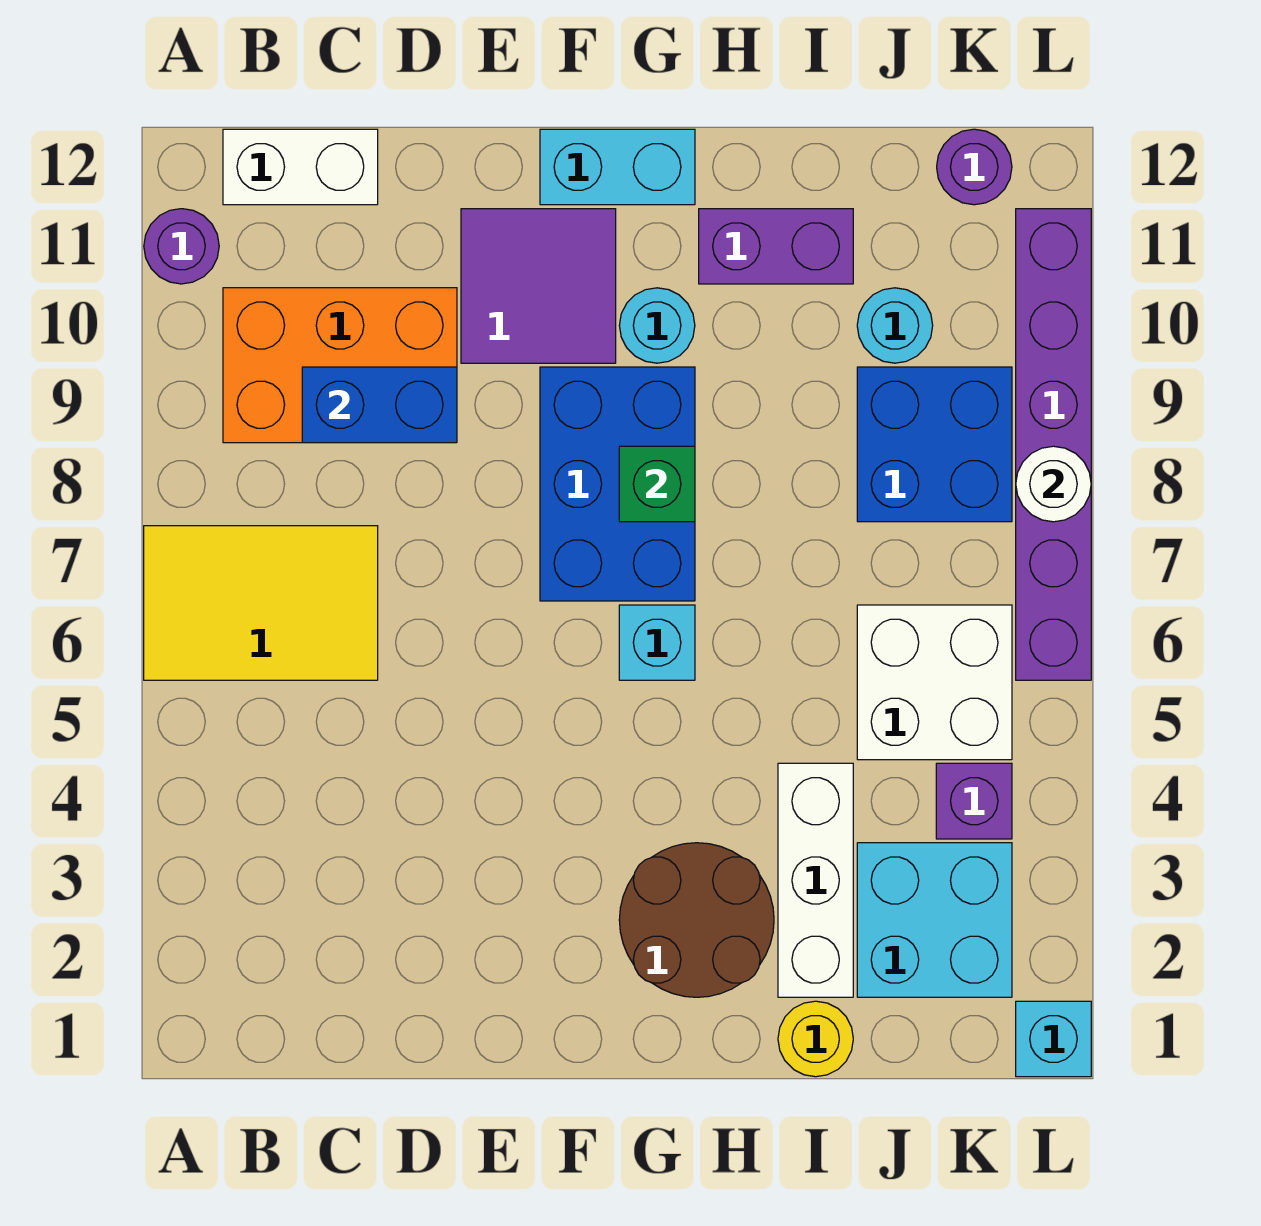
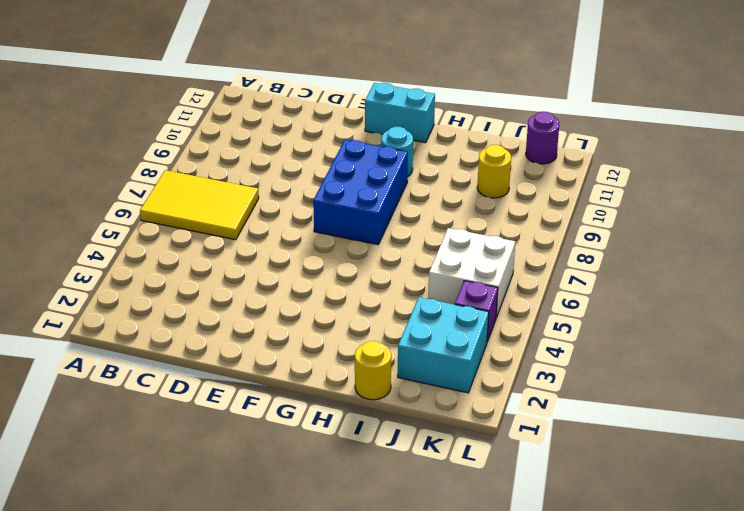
yellow 1x1 round brick [477,145,511,198] -> cyan 1x1 round brick [857,288,933,363]
none -> purple 1x1 round brick [144,209,219,284]
none -> orange 2x3 brick [223,288,457,443]
none -> white 1x2 brick [223,129,378,205]

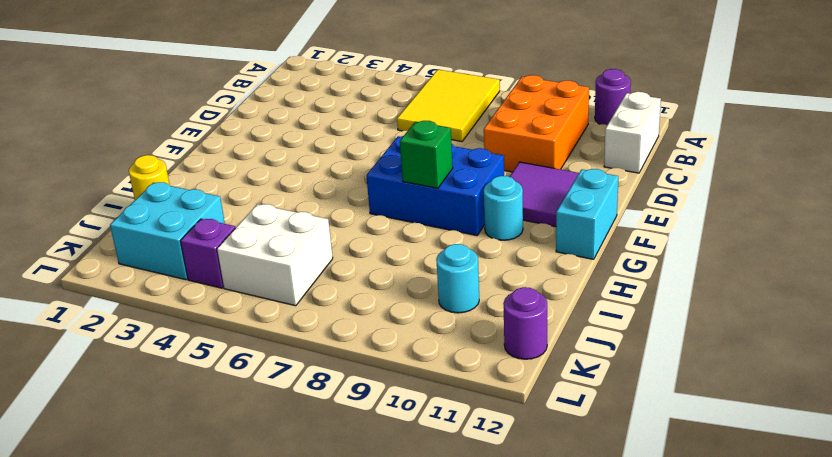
none -> brown 2x2 round brick [619,843,774,997]
none -> cyan 1x1 brick [619,605,695,680]
none -> purple 1x2 brick [699,209,853,284]

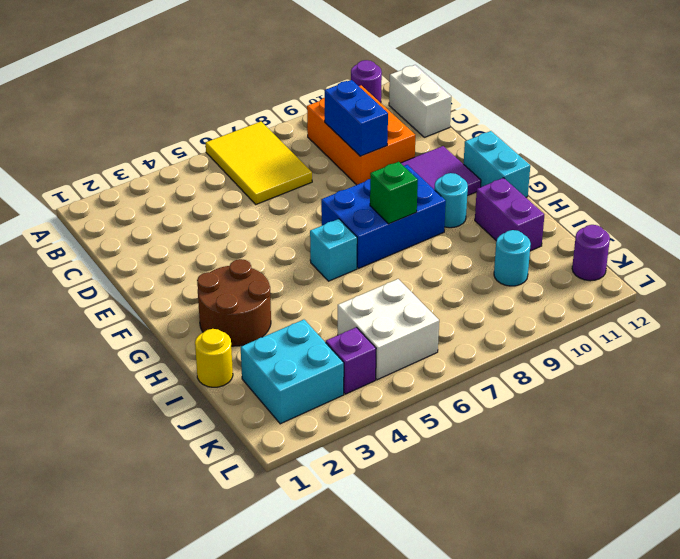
none -> white 1x3 brick [778,763,853,997]
none -> blue 2x2 brick [857,367,1012,522]
none -> cyan 1x1 brick [1016,1001,1091,1077]

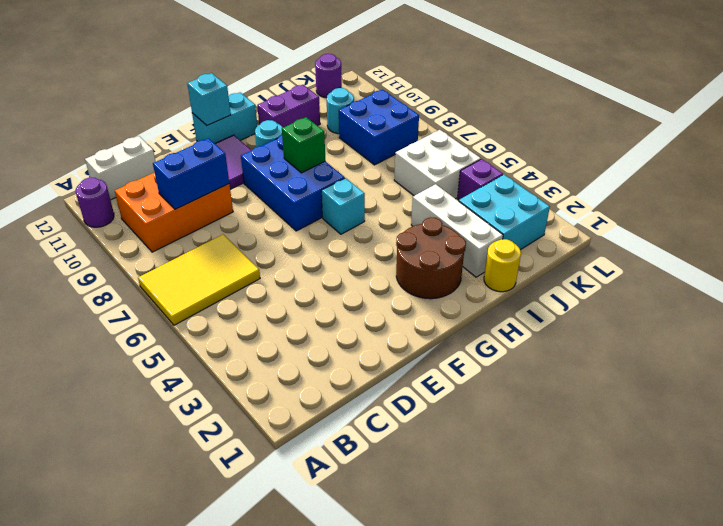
cyan 1x1 brick [187,73,231,125] -> cyan 1x1 brick moved to [1016,1001,1091,1077]
none -> purple 1x6 brick [1016,209,1091,680]
none -> white 1x1 round brick [1016,446,1091,522]

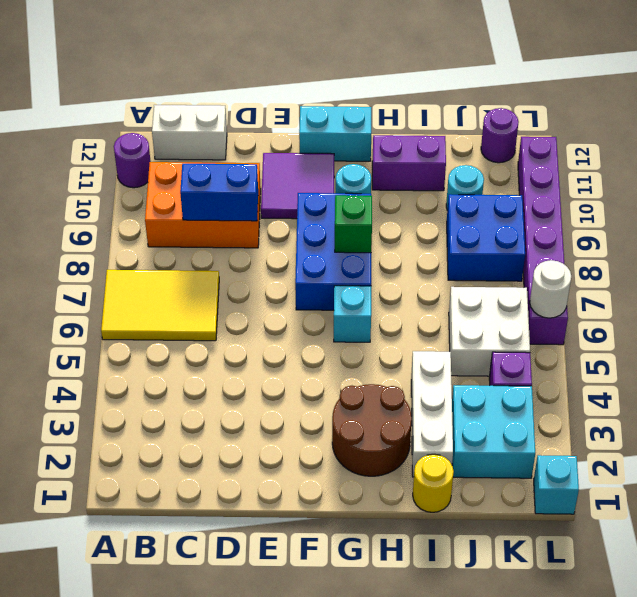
white 1x1 round brick [530,260,571,318] -> white 1x1 round brick moved to [1016,446,1091,522]

